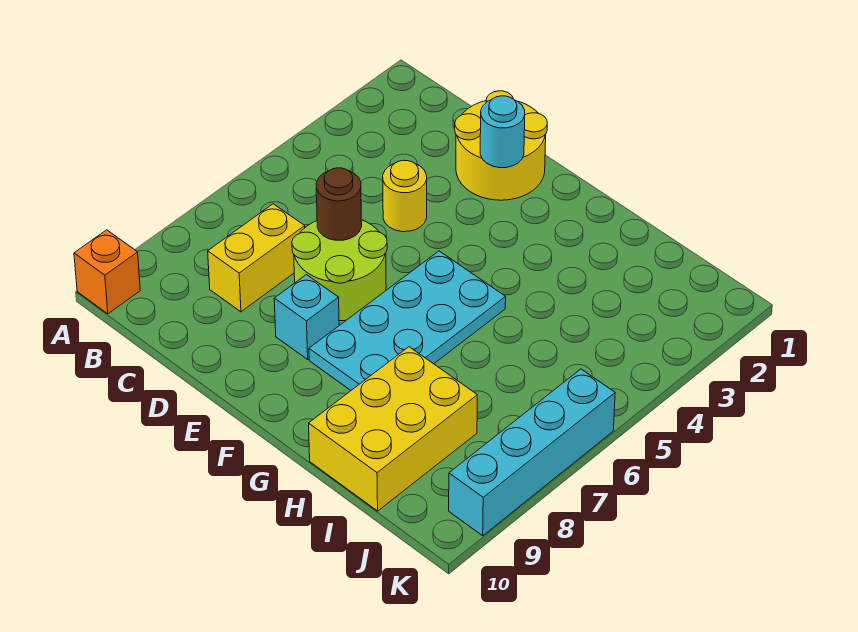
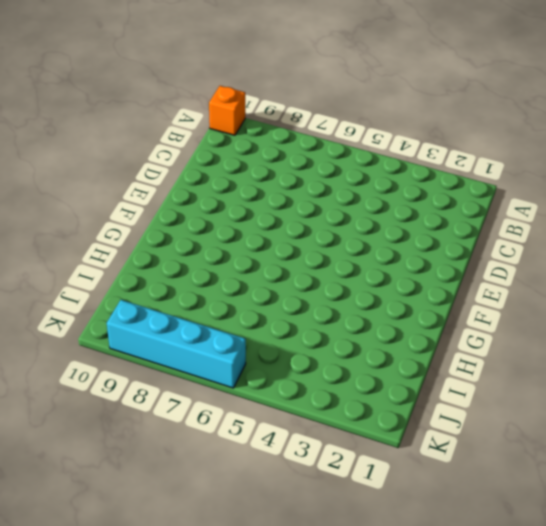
none -> yellow 1x2 brick [208,204,305,312]
none -> yellow 2x2 round brick [455,91,547,200]

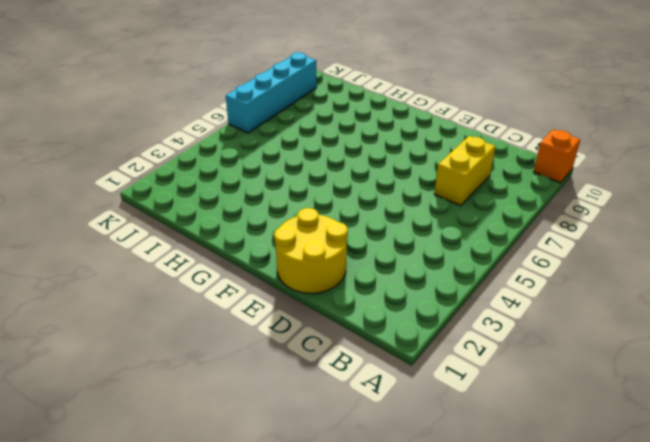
none -> yellow 1x1 round brick [383,160,427,232]
none -> lime 2x2 round brick [292,220,387,321]

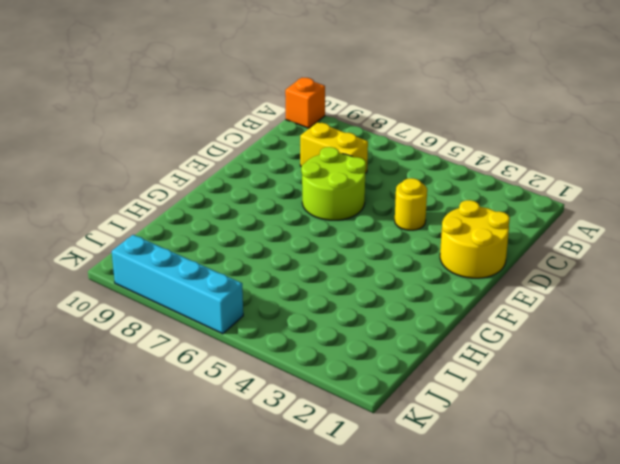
none -> cyan 1x1 brick [274,275,339,359]
none -> cyan 2x4 plate [309,251,506,390]

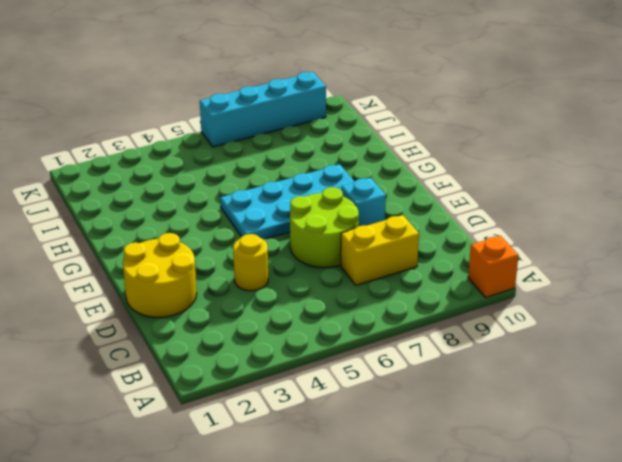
none -> yellow 2x3 brick [309,347,477,511]
none -> brown 1x1 round brick [316,168,362,240]

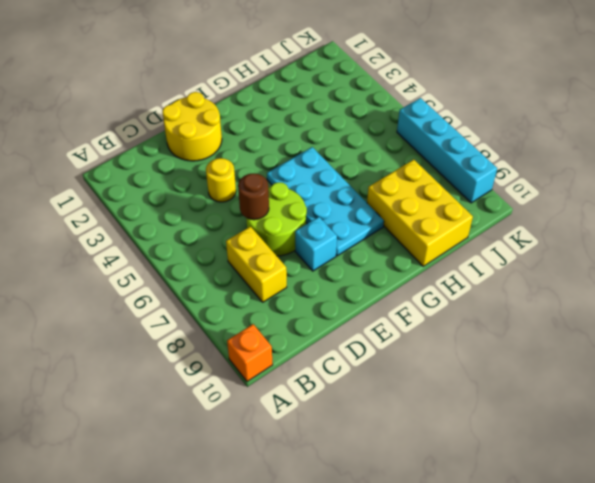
none -> cyan 1x1 round brick [480,96,525,168]

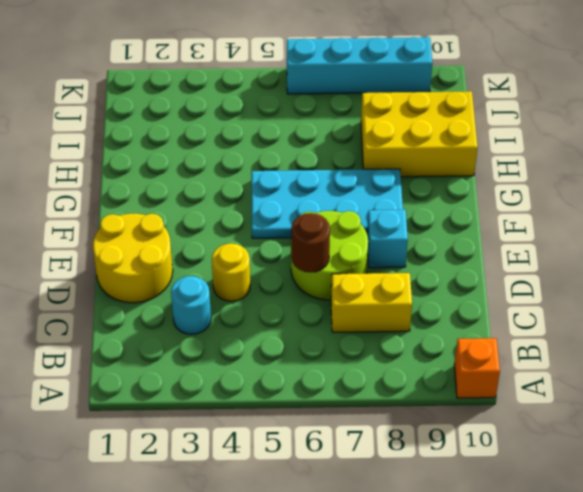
cyan 1x1 round brick [171,276,211,334] -> cyan 1x1 round brick moved to [480,96,525,168]

